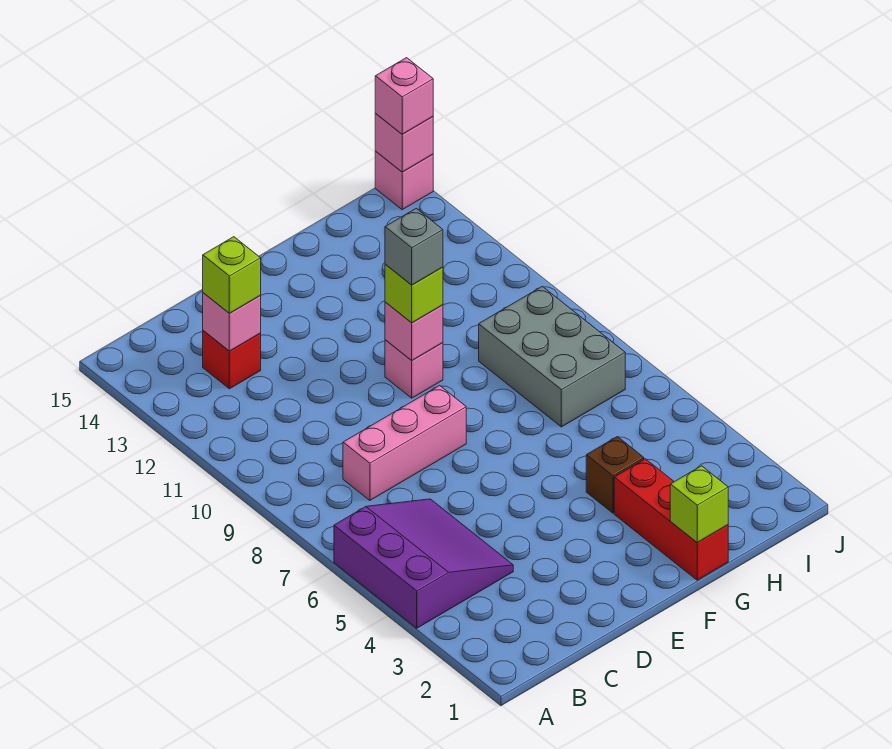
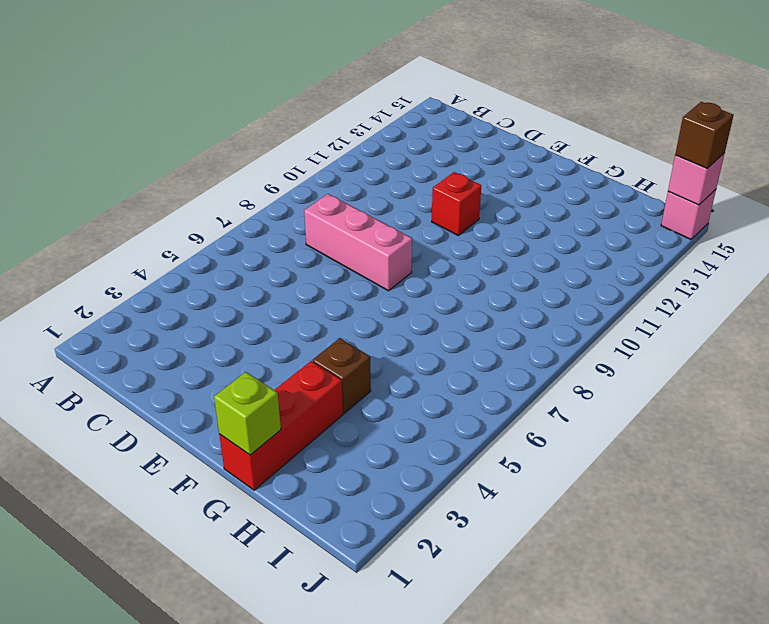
red 1x1 brick [432,172,481,235] -> red 1x1 brick moved to [203,331,261,389]
brown 1x1 brick [675,102,734,168] -> pink 1x1 brick [375,58,433,134]
none -> purple 3x3 slope [334,499,513,628]
none -> pink 1x1 brick [385,340,443,398]
none -> grey 2x3 brick [479,286,625,427]

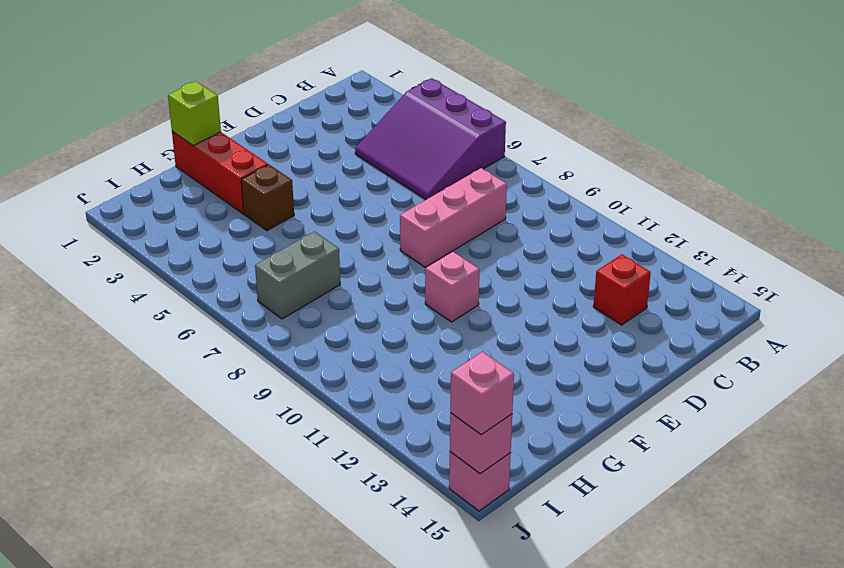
grey 1x2 brick [255,232,340,319] -> grey 2x3 brick [479,286,625,427]
none -> pink 1x1 brick [203,293,261,351]
none -> pink 1x1 brick [385,302,443,360]
none -> lime 1x1 brick [203,237,261,313]

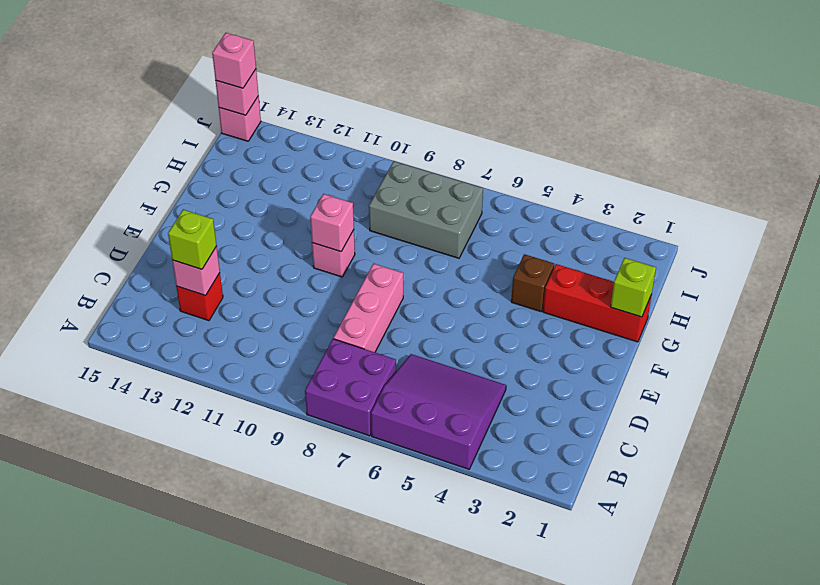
purple 2x2 brick [305,339,396,436] -> none
none -> lime 1x1 brick [385,265,443,323]
none -> grey 1x1 brick [385,209,443,285]

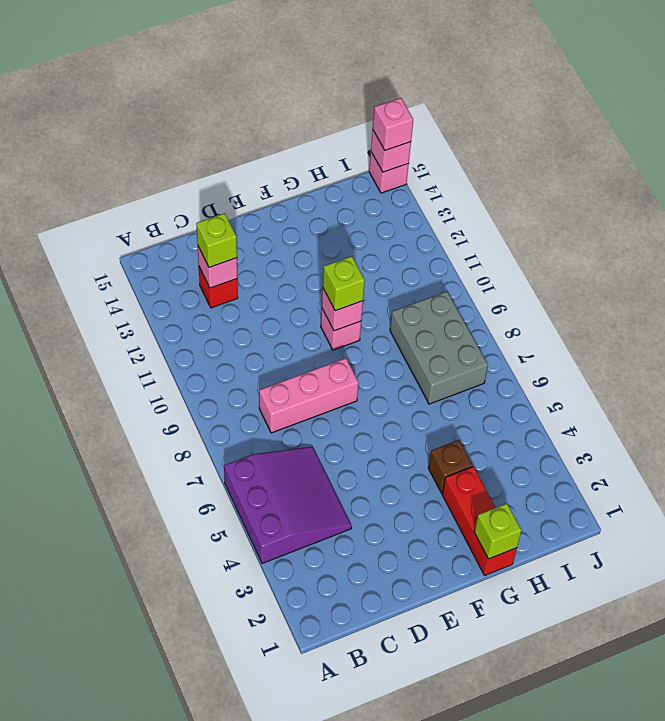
none -> grey 1x1 brick [385,209,443,285]

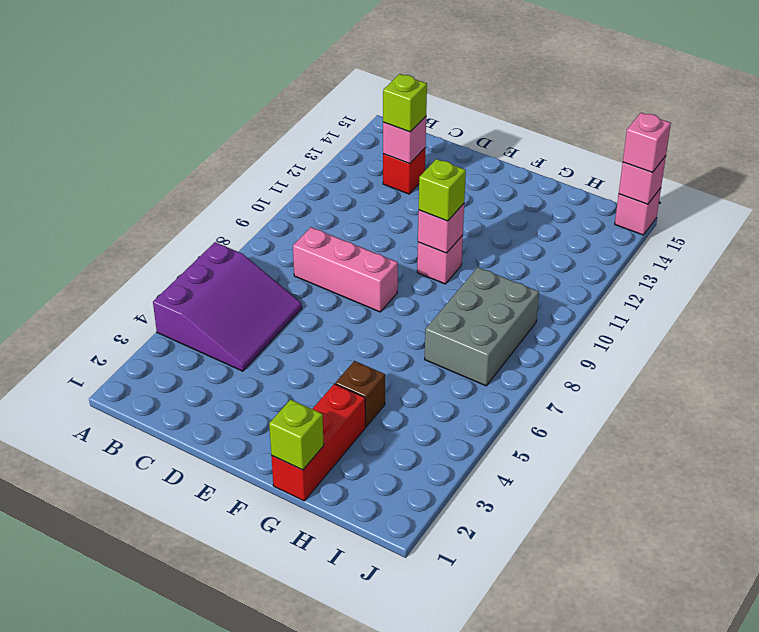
none -> grey 1x1 brick [385,209,443,285]

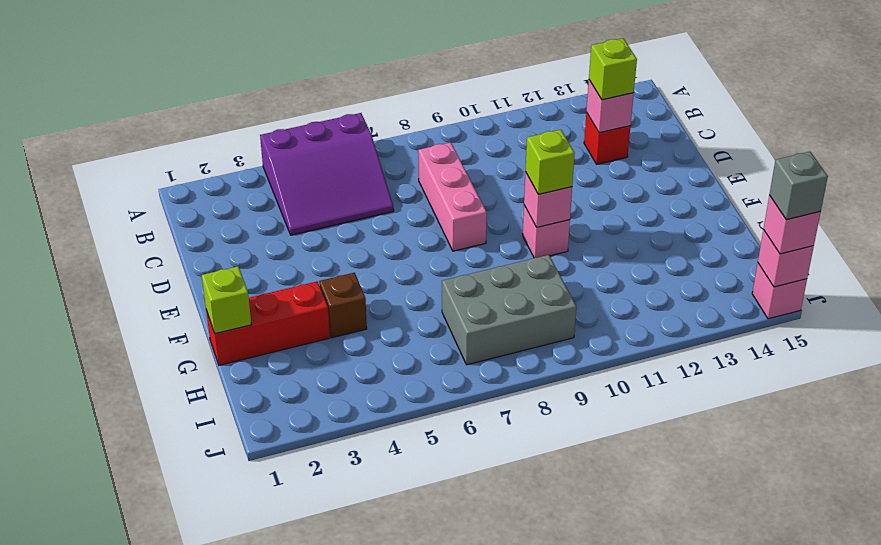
grey 1x1 brick [769,152,828,220] -> grey 1x1 brick moved to [385,209,443,285]

